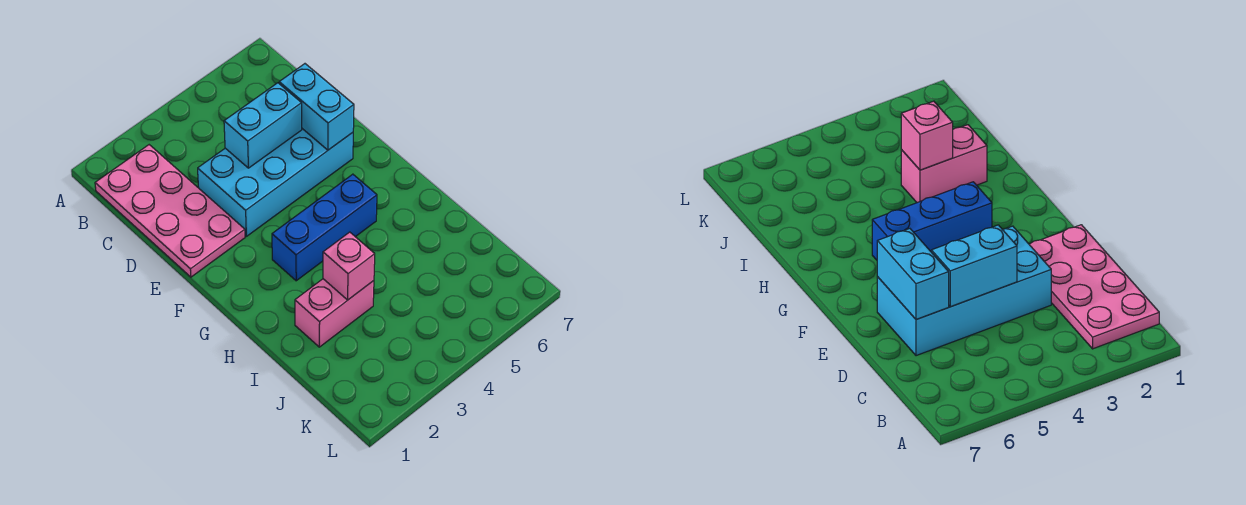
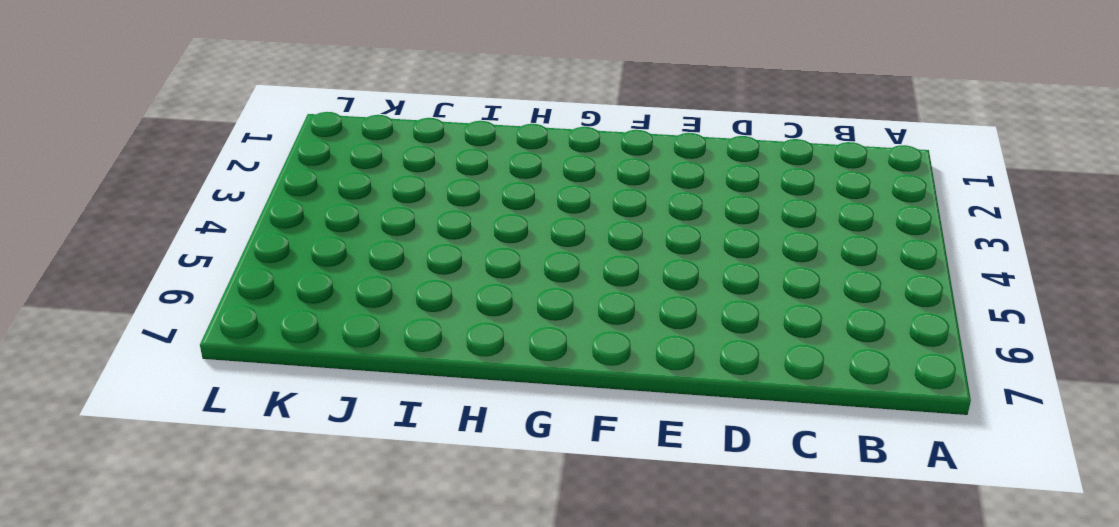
none -> pink 2x4 plate [95,145,245,277]
none -> cyan 2x4 brick [198,129,353,236]

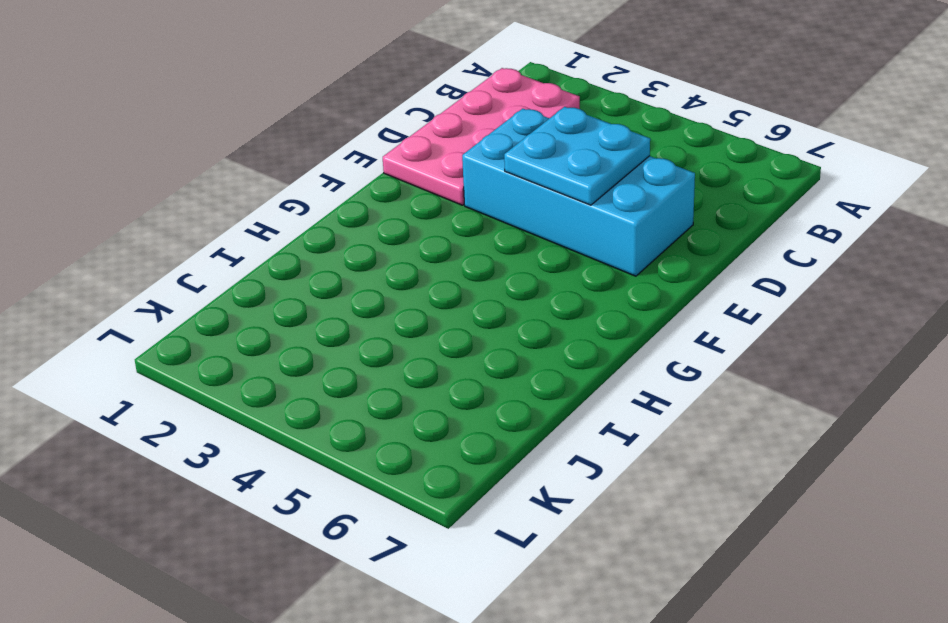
cyan 2x2 plate [504,107,650,205] -> cyan 1x2 brick [224,83,302,168]
none -> blue 1x3 brick [272,174,377,281]
none -> pink 1x2 brick [295,279,374,347]

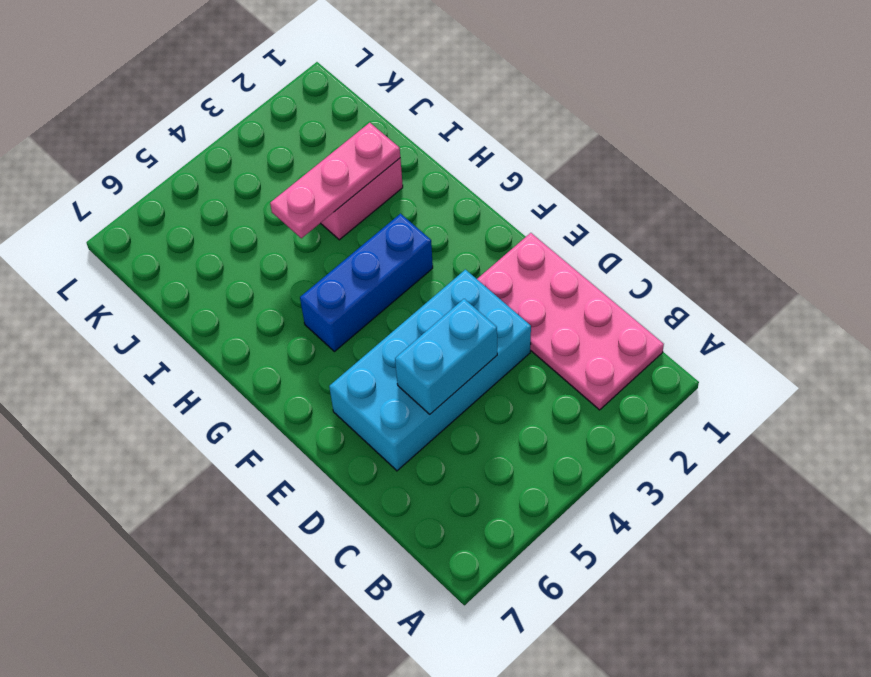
pink 1x3 plate [270,123,400,238] -> pink 1x1 brick [323,232,375,300]
none -> cyan 1x2 brick [279,64,354,150]

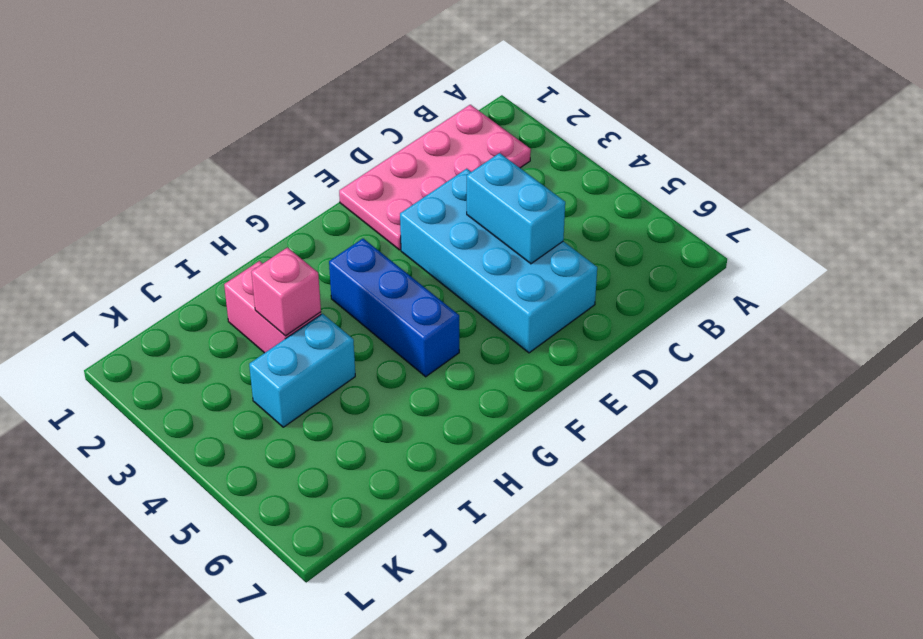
cyan 1x2 brick [249,314,355,427] -> cyan 1x2 brick moved to [279,64,354,150]

